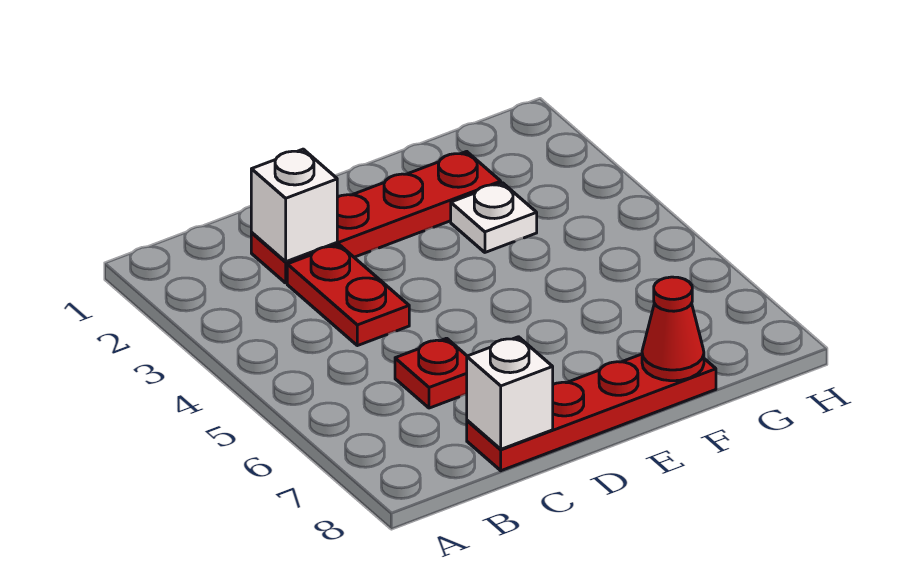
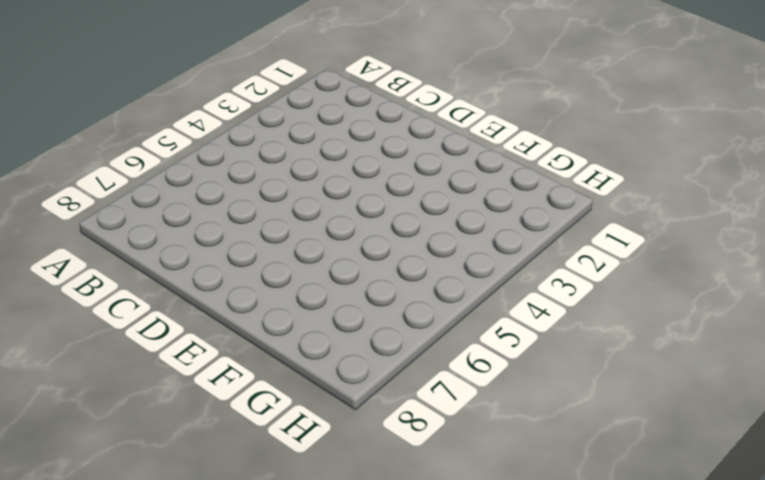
none -> red 1x4 plate [251,151,501,283]
none -> red 1x2 plate [287,245,409,346]

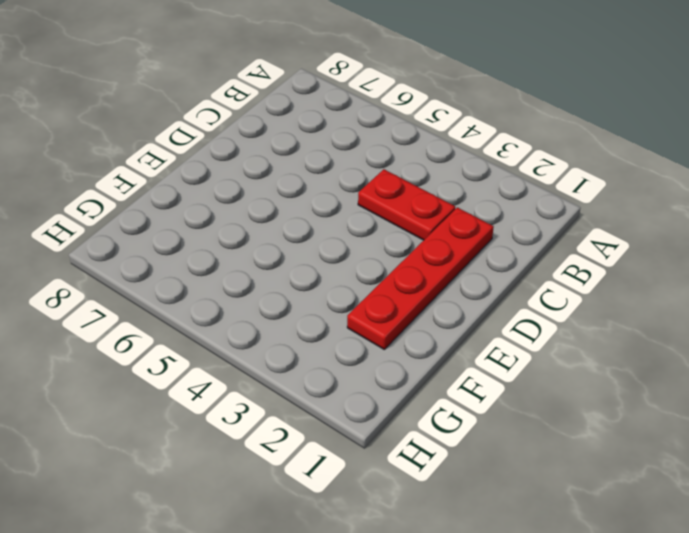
none -> red 1x1 plate [395,338,467,408]
none -> red 1x4 plate [467,354,716,471]

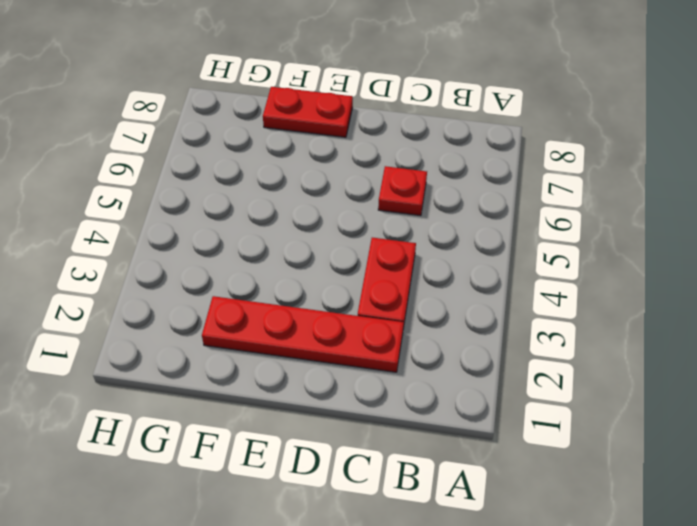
red 1x2 plate [263,87,353,137] -> red 1x4 plate [467,354,716,471]
none -> white 1x1 plate [451,183,537,252]
none -> white 1x1 brick [251,149,337,262]

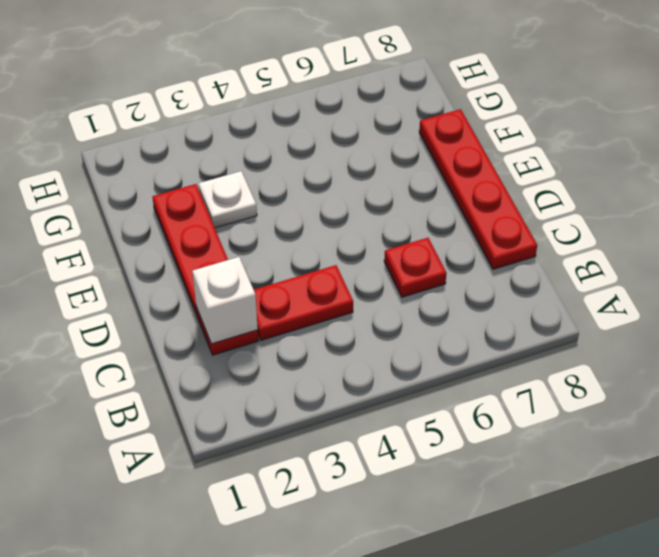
none -> white 1x1 brick [467,337,553,449]
none -> red 1x1 cone [642,277,704,381]

